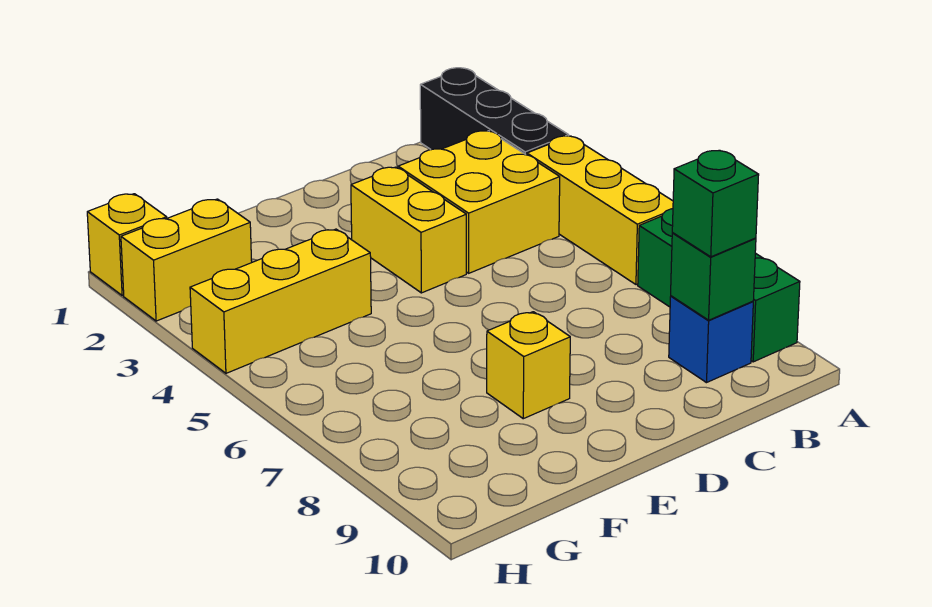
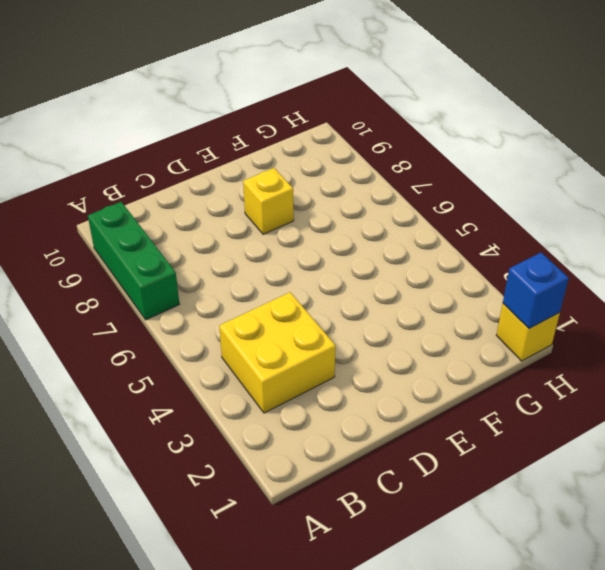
blue 1x1 brick [503,253,569,329] -> blue 1x1 brick moved to [669,296,753,383]
none -> black 1x3 brick [420,68,569,155]
none -> yellow 1x3 brick [527,136,673,285]
none -> yellow 1x2 brick [351,167,466,293]

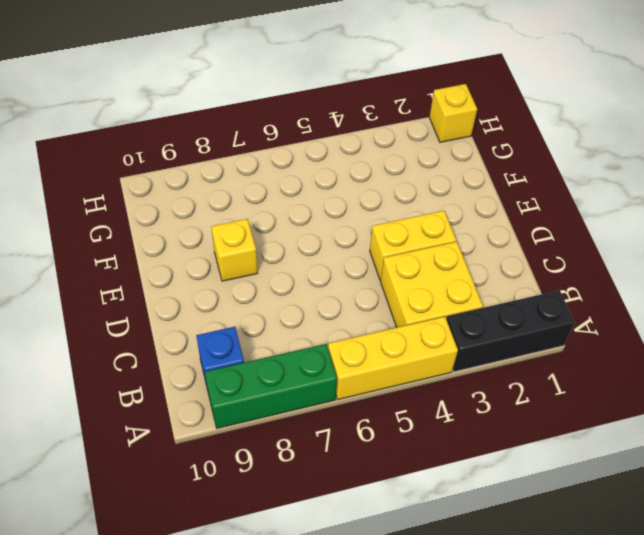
none -> yellow 1x3 brick [190,229,371,373]
none -> yellow 1x2 brick [121,199,252,321]
none -> green 1x1 brick [671,233,756,320]

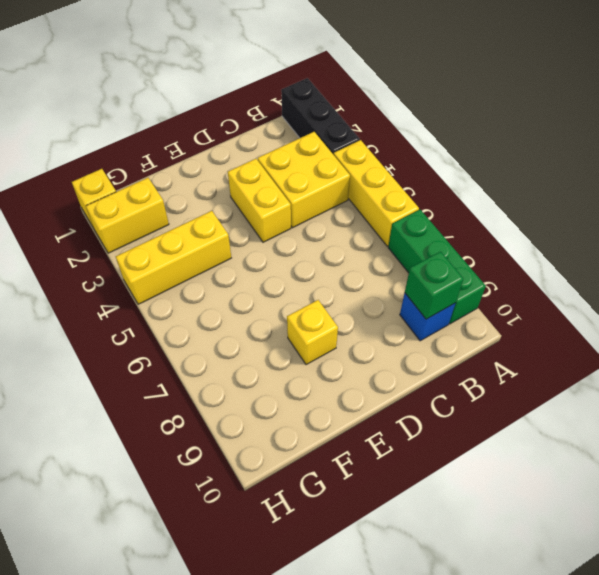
none -> green 1x1 brick [672,150,759,257]

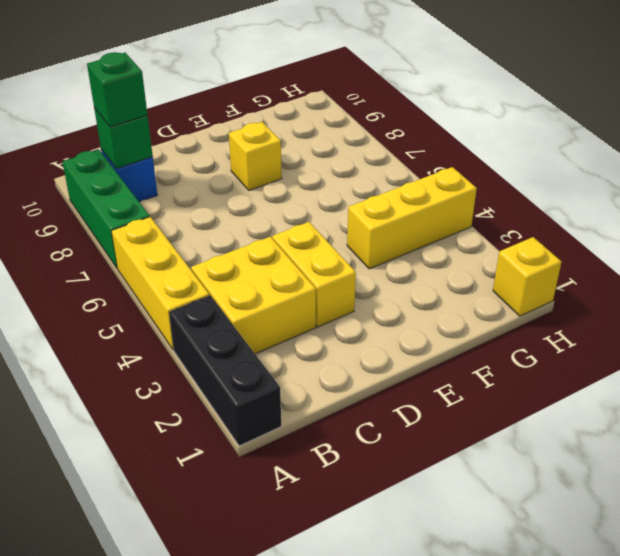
none -> yellow 1x2 brick [121,199,252,321]

